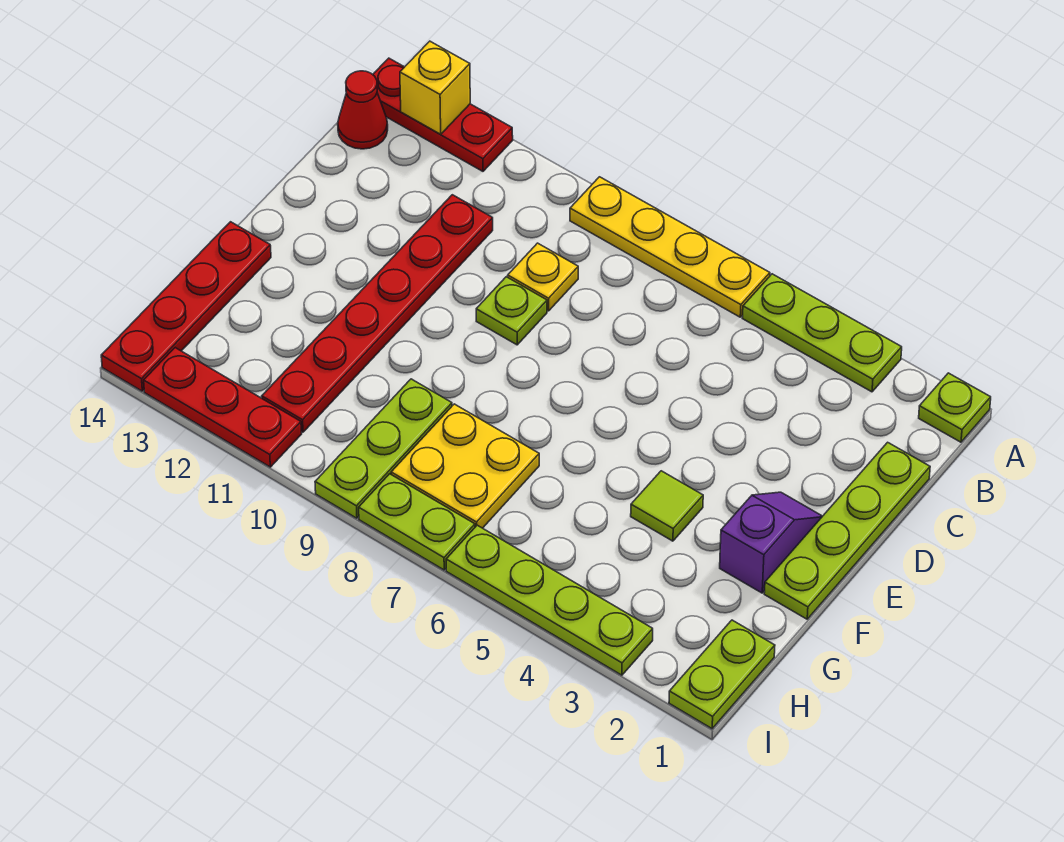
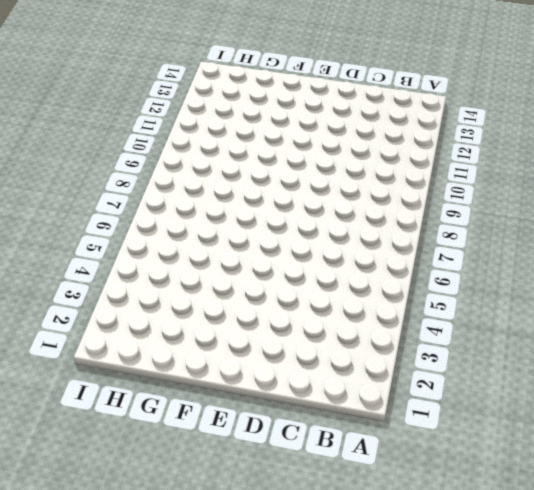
none -> lime 1x1 plate [919,373,991,442]
none -> lime 1x3 plate [742,274,902,392]
none -> yellow 1x4 plate [570,177,770,317]

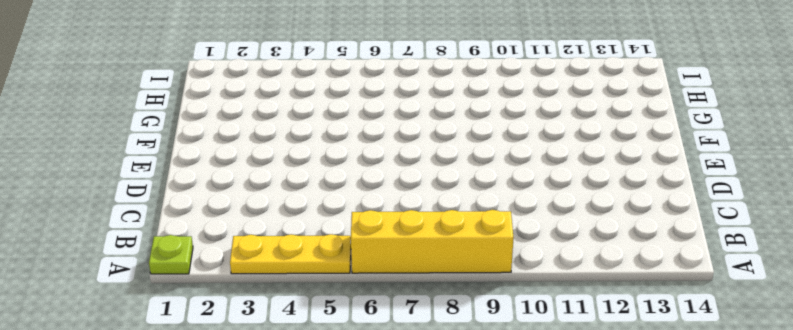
yellow 1x3 plate [230,234,351,274] -> lime 1x3 plate [742,274,902,392]
yellow 1x4 brick [351,210,514,273] -> yellow 1x4 plate [570,177,770,317]
none -> red 1x3 plate [373,58,513,171]
none -> red 1x1 cone [338,71,388,149]
none -> lime 1x4 plate [764,442,930,619]

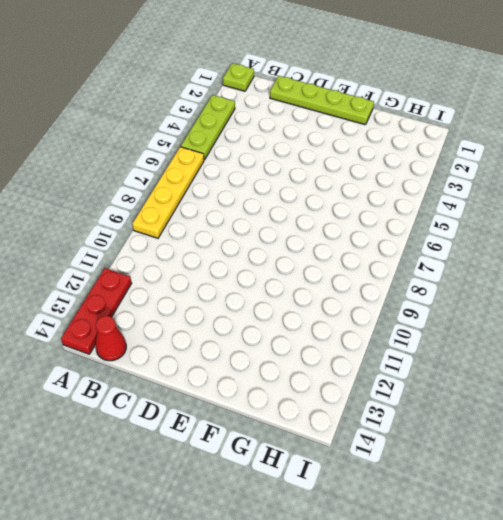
none -> yellow 1x1 plate [508,243,578,311]
none -> red 1x6 plate [262,195,493,432]
none -> lime 1x1 plate [476,277,547,345]

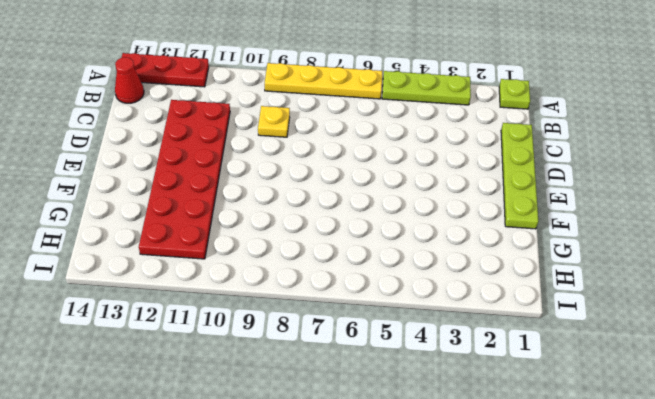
red 2x6 plate [139,100,230,259] -> red 1x6 plate [262,195,493,432]
none -> lime 1x1 plate [476,277,547,345]
none -> purple 1x2 slope [720,492,822,593]
none -> lime 1x1 tile [631,471,703,541]

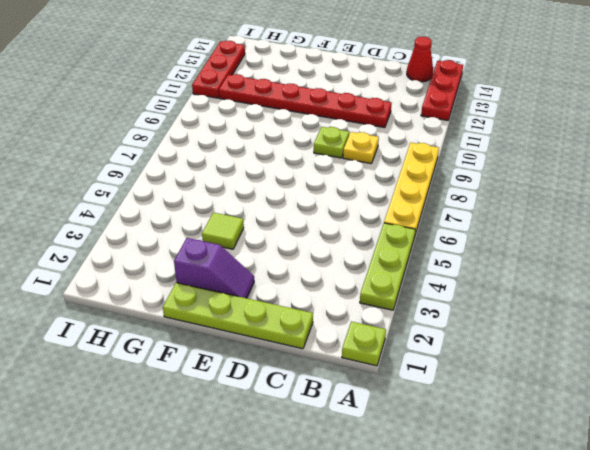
none -> red 1x4 plate [101,222,271,391]
none -> yellow 2x2 plate [391,404,539,528]
none -> lime 1x3 plate [315,379,452,518]

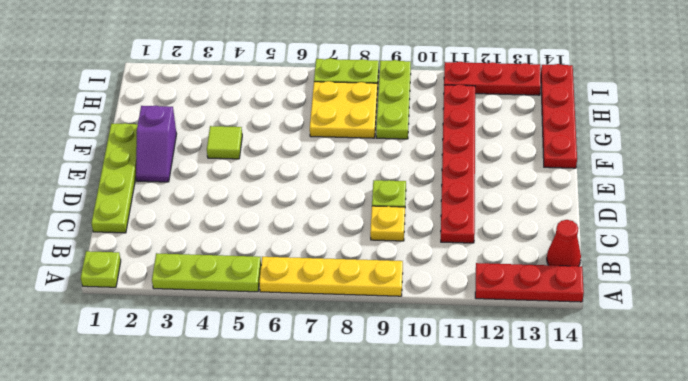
none -> lime 1x2 plate [669,620,775,729]
none -> lime 1x4 plate [446,525,653,675]
none -> yellow 1x1 brick [400,41,470,134]

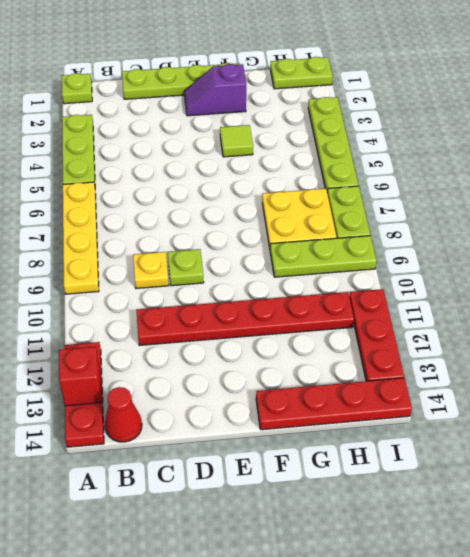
red 1x1 brick [59,347,101,406] -> yellow 1x1 brick [400,41,470,134]

